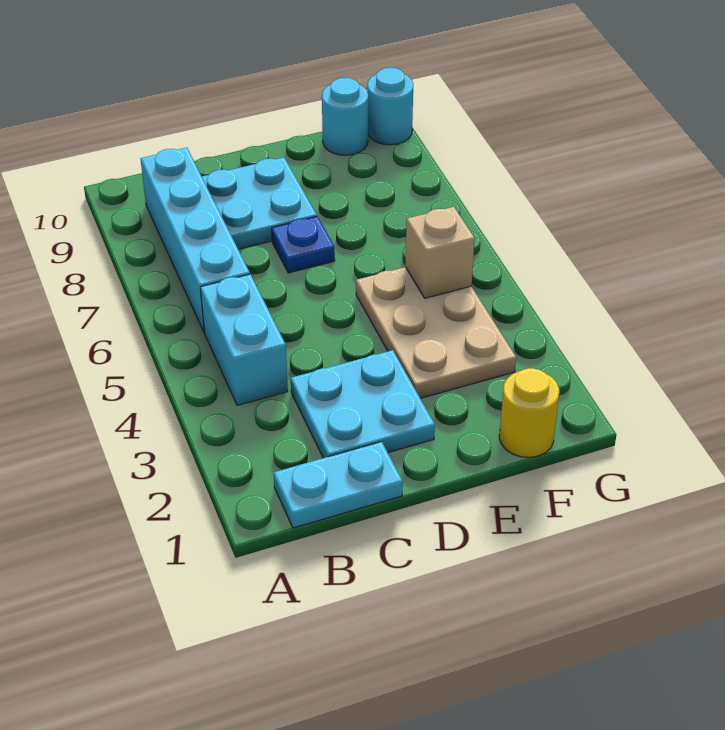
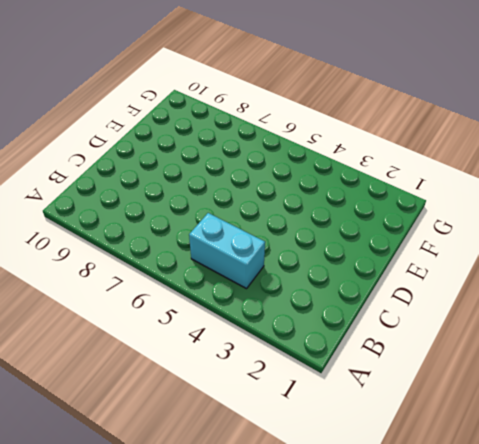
none -> cyan 1x2 plate [274,442,403,528]
none -> cyan 1x4 brick [140,148,250,332]

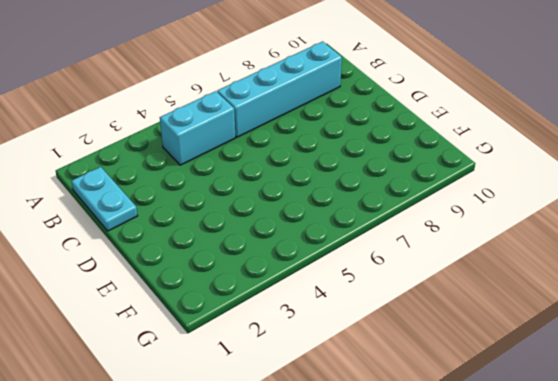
none -> cyan 2x2 plate [291,350,435,458]
none -> cyan 2x2 plate [202,157,317,249]

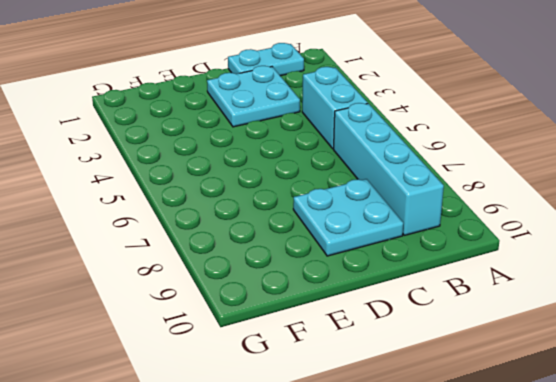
none -> blue 1x1 plate [272,216,335,273]
none -> tan 2x3 plate [356,267,516,398]

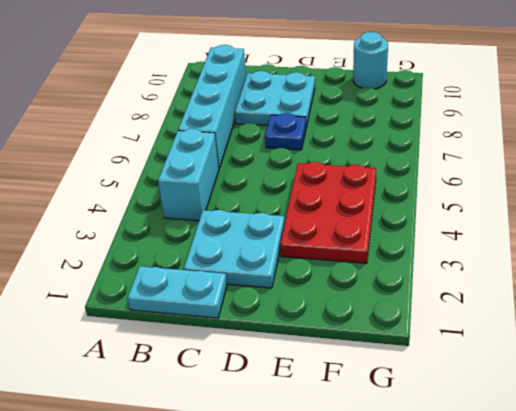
red 2x3 plate [280,162,376,263] -> tan 2x3 plate [356,267,516,398]
none -> yellow 1x1 round brick [499,368,559,457]
none -> cyan 1x1 round brick [367,68,413,145]

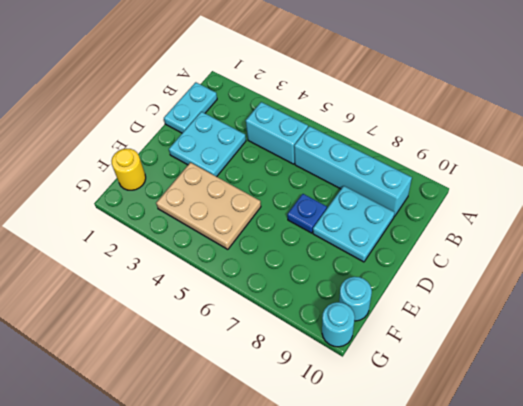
none -> tan 1x1 brick [405,207,475,298]

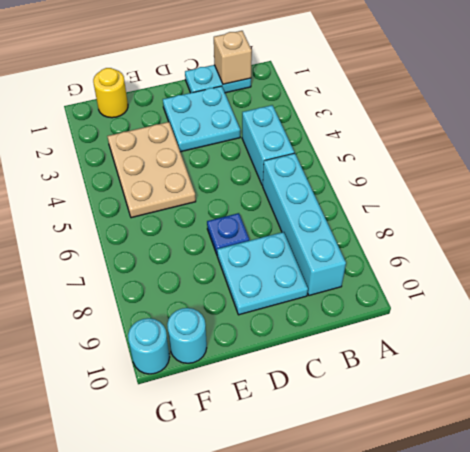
tan 1x1 brick [214,31,252,84] -> tan 1x1 brick moved to [405,207,475,298]

